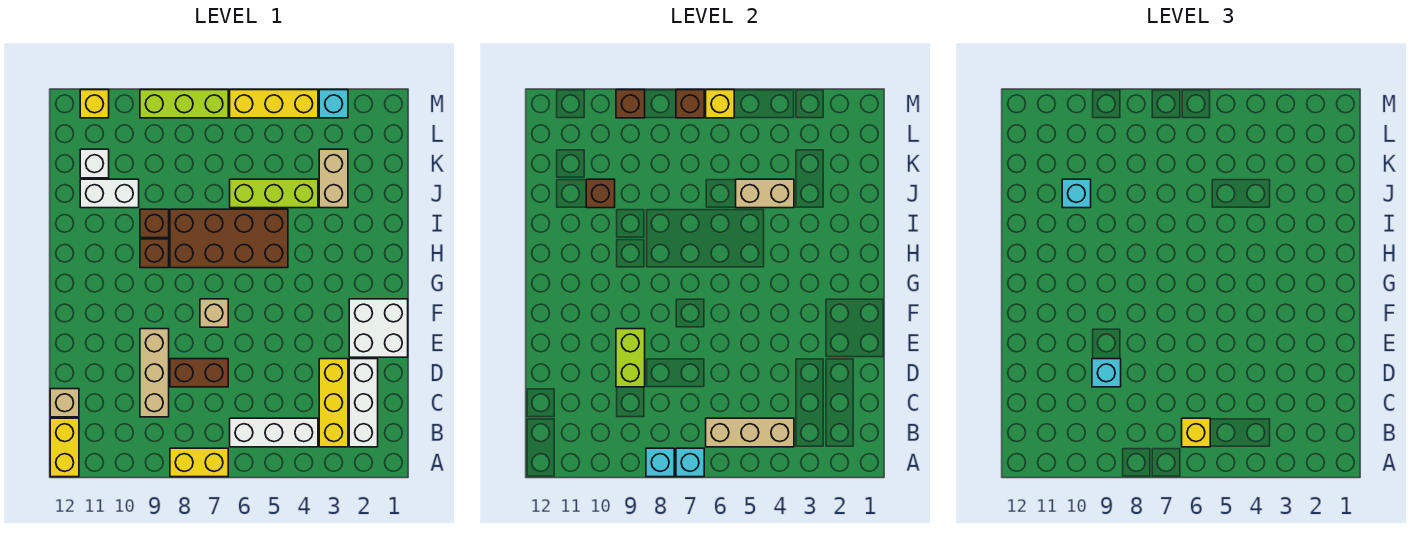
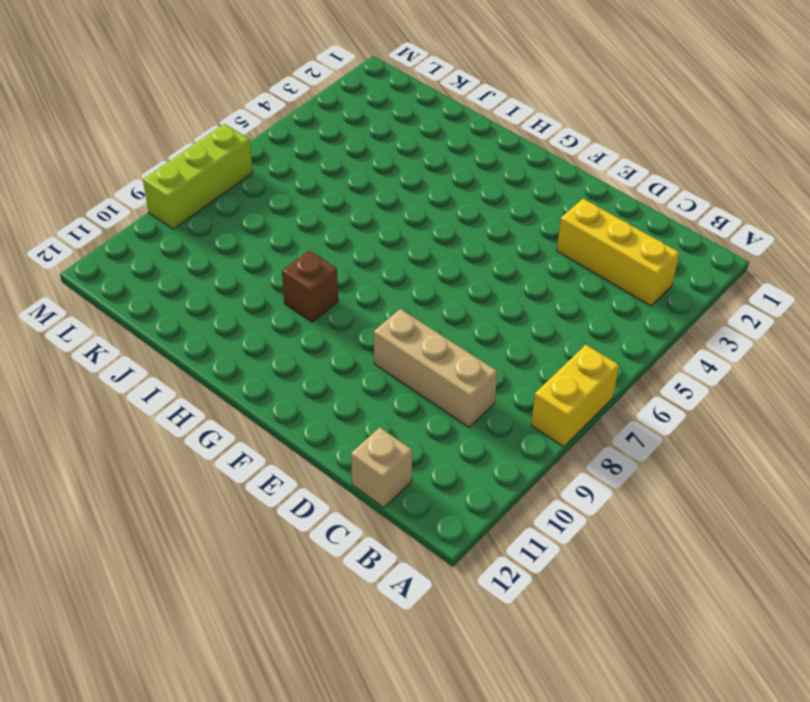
none -> yellow 1x2 brick [50,418,79,477]
none -> white 1x3 brick [349,359,378,447]
none -> white 1x3 brick [230,418,318,447]
none -> brown 1x2 brick [170,359,228,387]

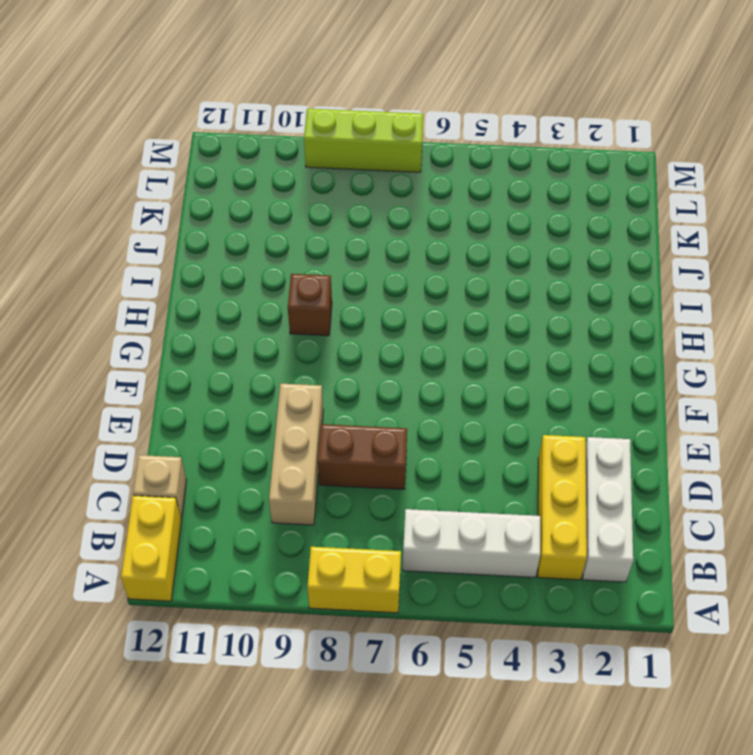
none -> white 2x2 brick [349,299,408,357]
none -> tan 1x1 brick [200,299,228,327]
none -> brown 2x4 brick [170,209,288,268]
none -> brown 1x1 brick [140,209,169,238]

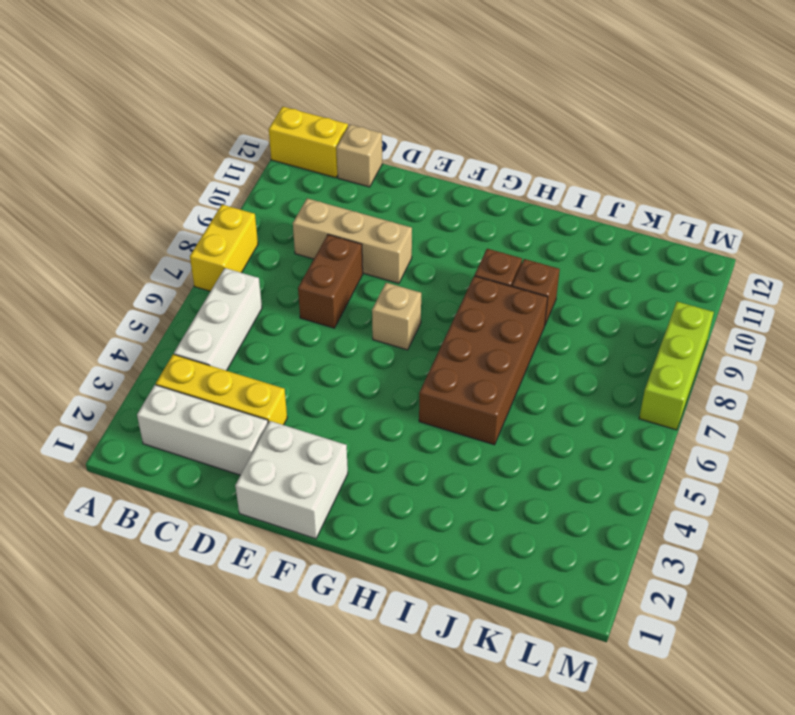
none -> tan 1x2 brick [319,149,348,208]
none -> lime 1x3 brick [230,179,318,208]
none -> white 1x2 brick [80,179,139,208]
none -> white 1x1 brick [80,149,109,178]

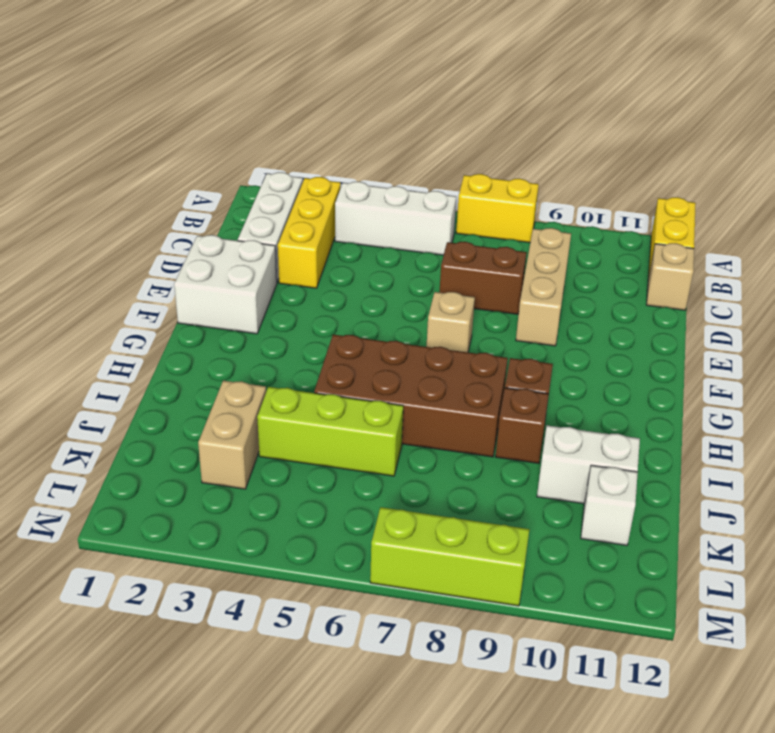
none -> cyan 1x1 brick [319,90,348,118]
none -> yellow 1x3 brick [230,90,318,118]
none -> yellow 1x1 brick [80,90,109,118]
none -> cyan 1x1 brick [676,448,704,477]

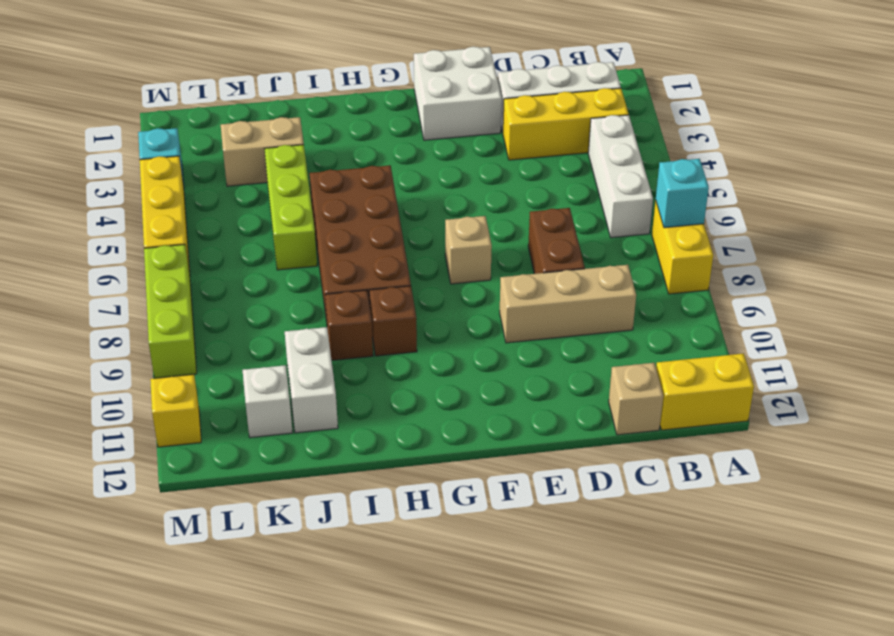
none -> cyan 1x1 brick [646,448,674,477]
none -> tan 1x3 brick [706,418,794,447]
none -> lime 1x2 brick [616,329,645,387]
none -> tan 1x2 brick [736,179,794,208]

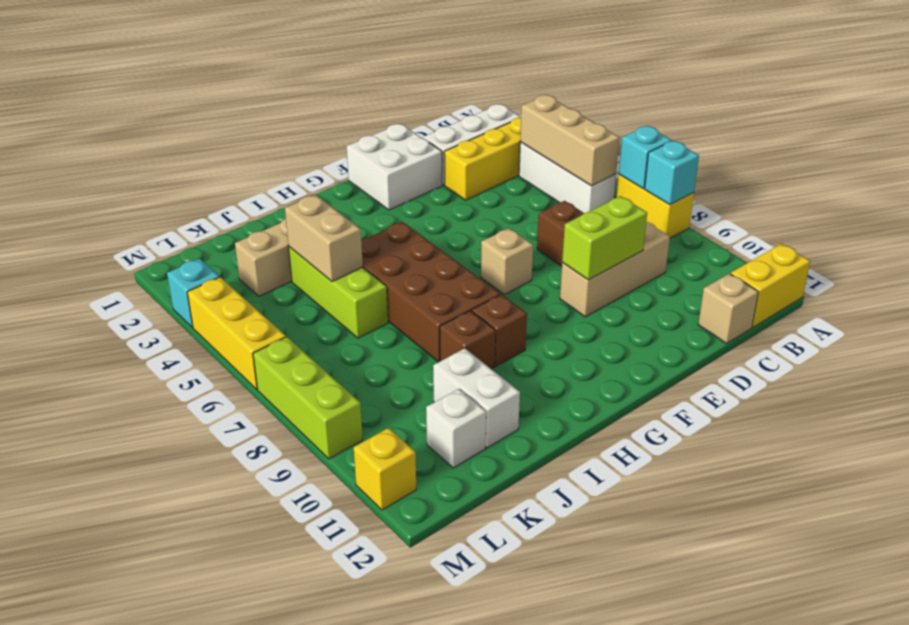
none -> brown 1x1 brick [586,179,615,208]
none -> yellow 1x1 brick [706,90,734,118]
none -> brown 1x1 brick [676,90,704,118]
none -> brown 1x1 brick [616,90,645,118]

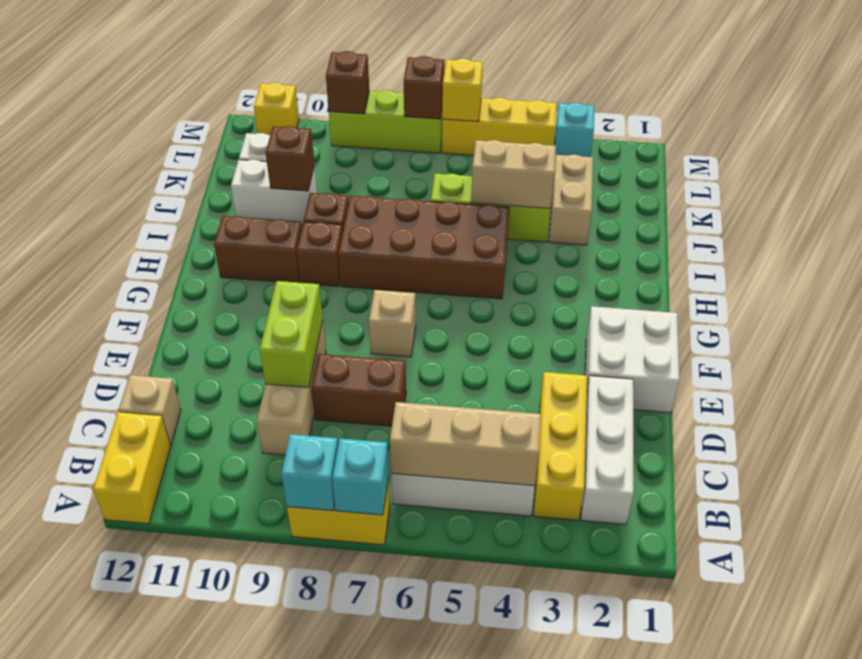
brown 1x2 brick [214,216,302,283] -> none
none -> yellow 1x1 brick [1182,418,1210,447]
none -> cyan 1x1 brick [1092,359,1121,387]
none -> cyan 1x1 brick [1062,179,1091,208]

